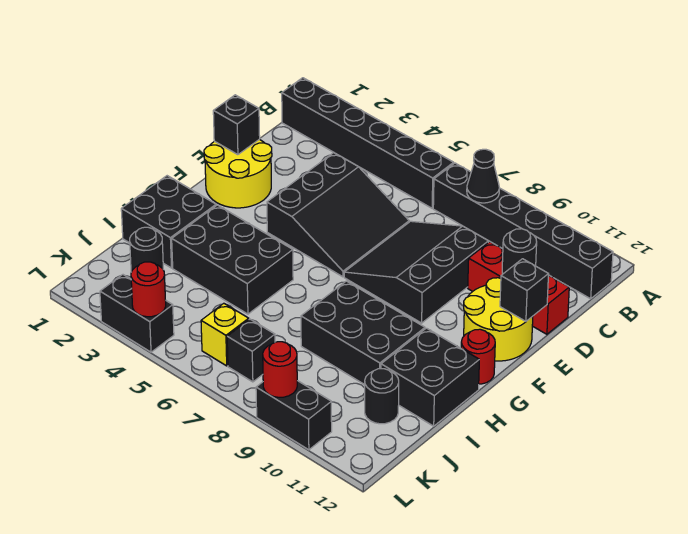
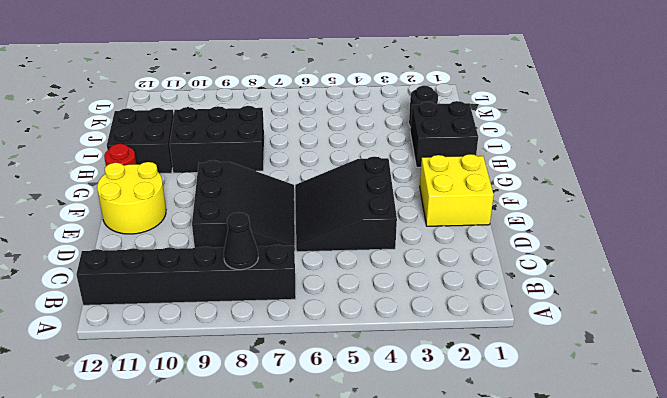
yellow 2x2 brick [420,154,494,226] -> yellow 2x2 round brick [204,139,272,208]
none -> black 1x6 brick [282,78,454,208]
none -> red 1x3 brick [468,242,569,334]
none -> black 2x3 brick [172,205,293,314]

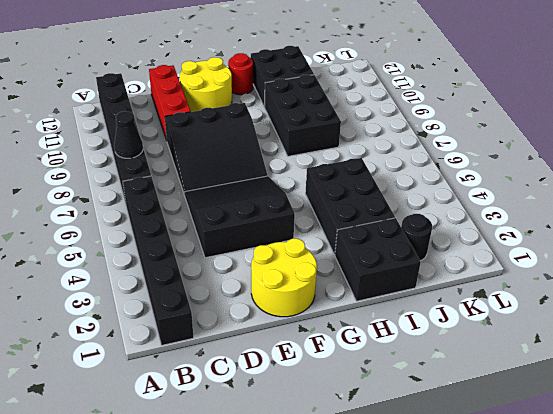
none -> black 1x1 round brick [365,369,399,424]
none -> yellow 1x1 brick [201,303,249,366]
none -> black 1x1 brick [227,319,275,382]

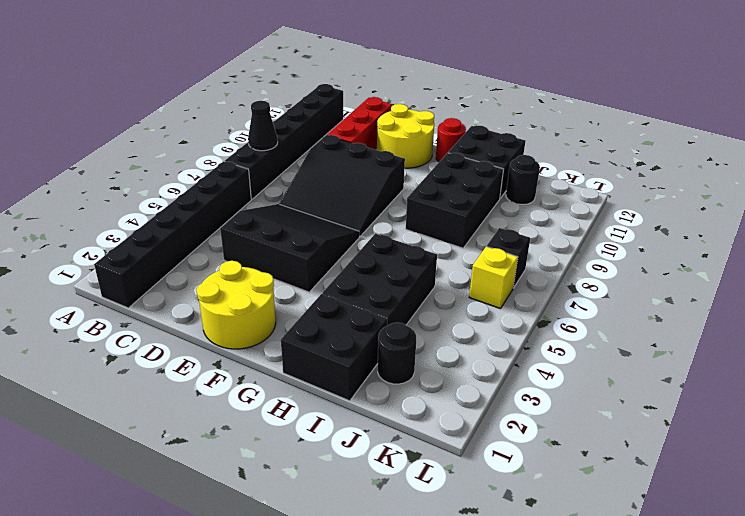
none -> black 1x2 brick [100,275,174,352]
none -> black 1x2 brick [256,381,332,450]
none -> black 1x1 round brick [502,229,537,274]

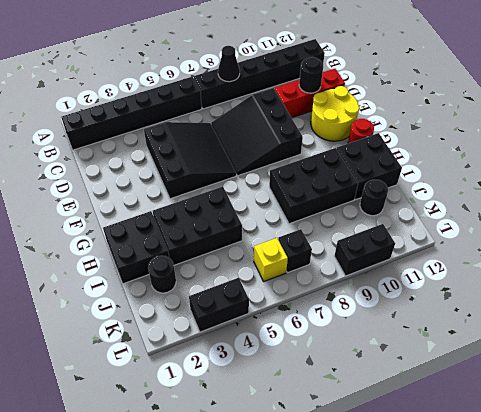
none -> yellow 2x2 round brick [204,139,272,208]
none -> black 1x1 brick [213,95,260,155]
none -> black 1x1 brick [500,259,549,321]

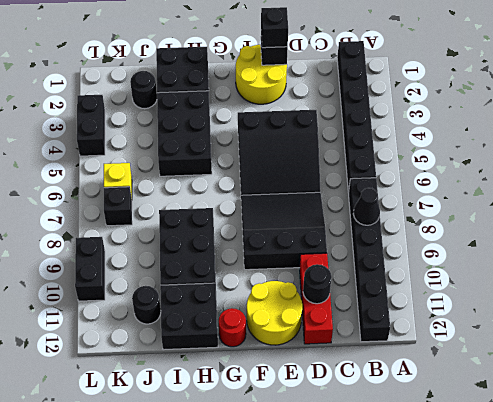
black 1x1 brick [261,7,288,48] -> black 1x1 brick moved to [500,259,549,321]
none -> red 1x1 round brick [131,262,166,317]
none -> red 1x1 round brick [263,342,297,397]

